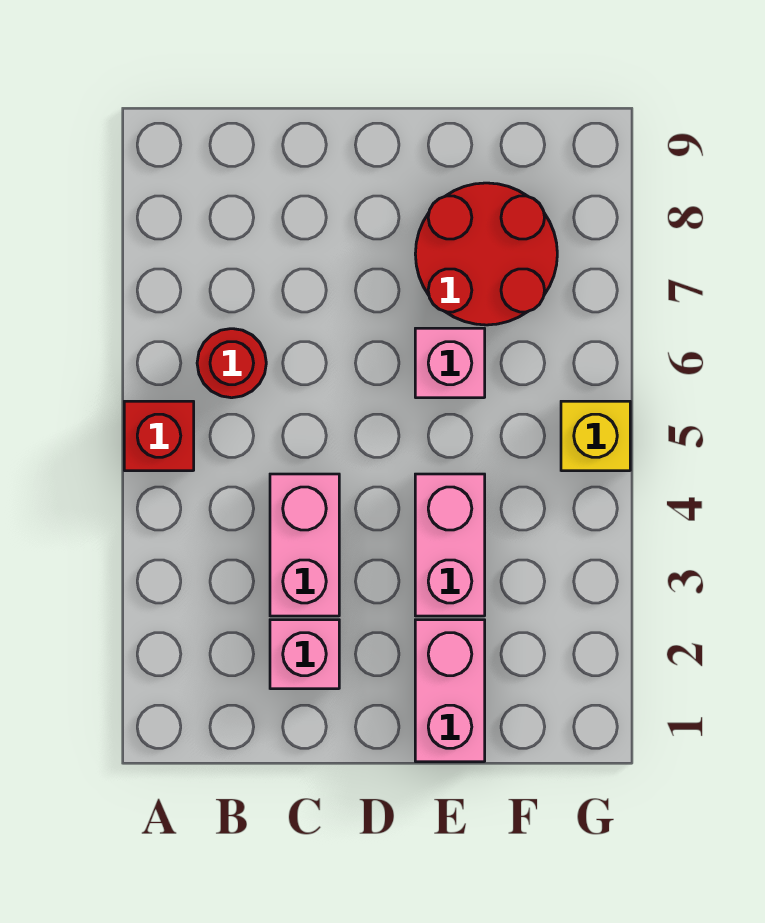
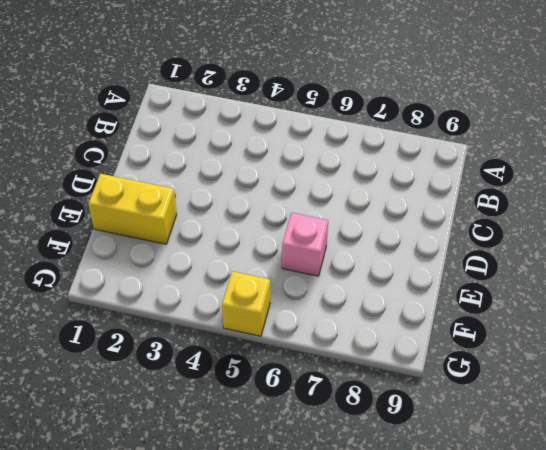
yellow 1x2 brick [88,174,177,244] -> pink 1x2 brick [415,620,485,762]
none -> red 1x1 brick [124,401,194,471]
none -> red 1x1 round brick [197,329,266,398]

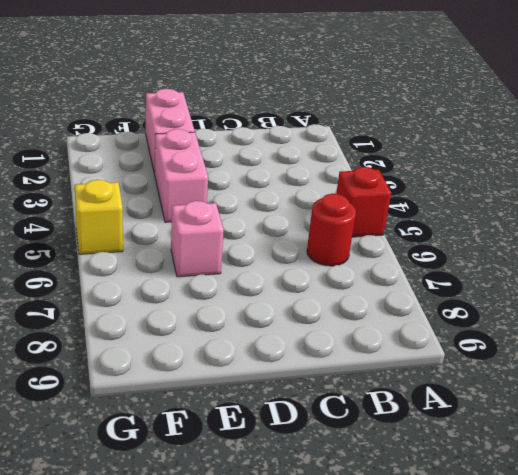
none -> pink 1x1 brick [270,620,339,689]
none -> pink 1x2 brick [270,474,339,616]

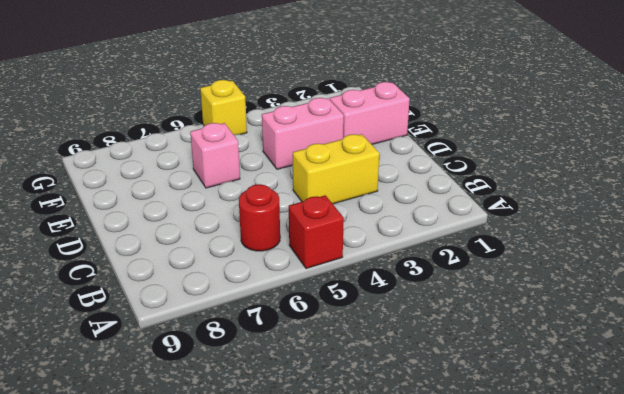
yellow 1x2 brick [293,134,379,204] -> pink 1x2 brick [270,474,339,616]
none -> pink 1x1 brick [270,620,339,689]
none -> red 2x2 round brick [415,183,557,325]

